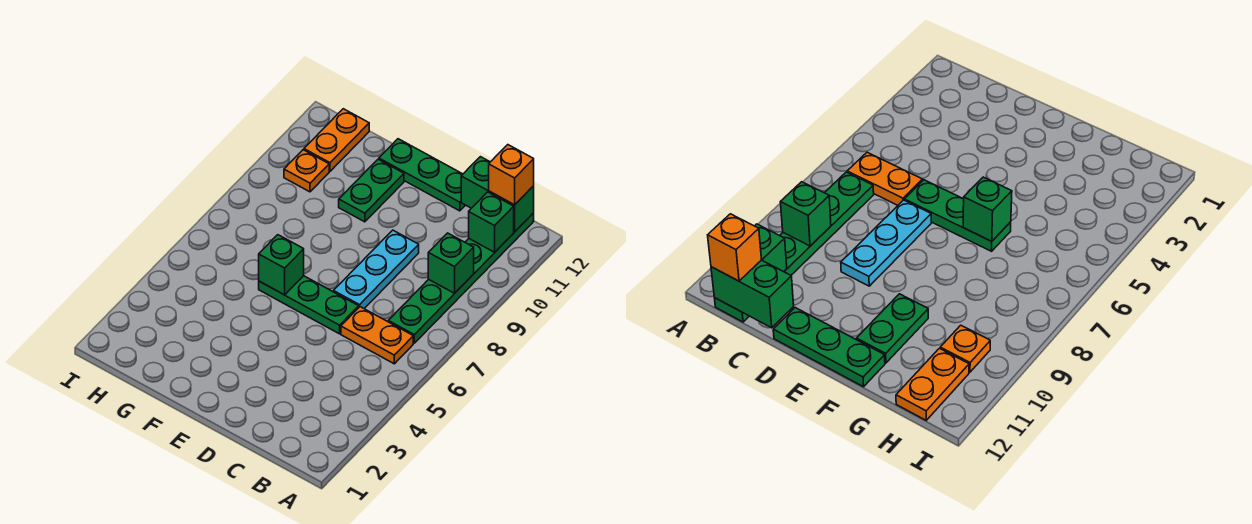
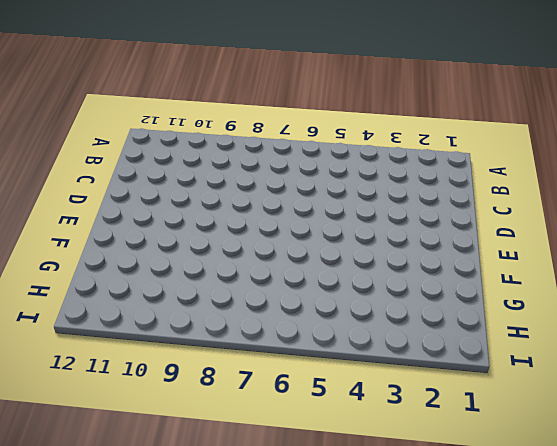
none -> orange 1x2 plate [341,307,413,364]
none -> green 1x6 plate [388,213,534,343]
none -> green 1x3 plate [259,276,359,334]

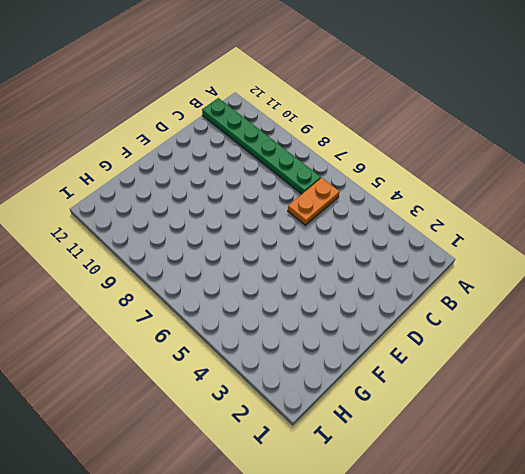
none -> green 1x3 plate [259,276,359,334]
none -> cyan 1x3 plate [334,230,419,309]
none -> green 1x3 plate [379,139,465,211]

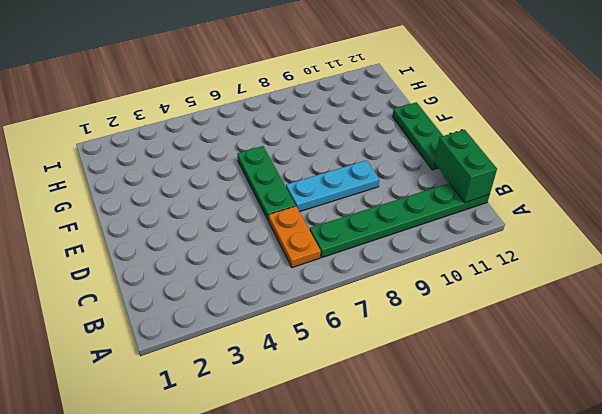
none -> green 1x2 plate [339,159,404,222]
none -> orange 1x1 plate [284,150,329,192]
none -> orange 1x2 plate [304,109,369,171]

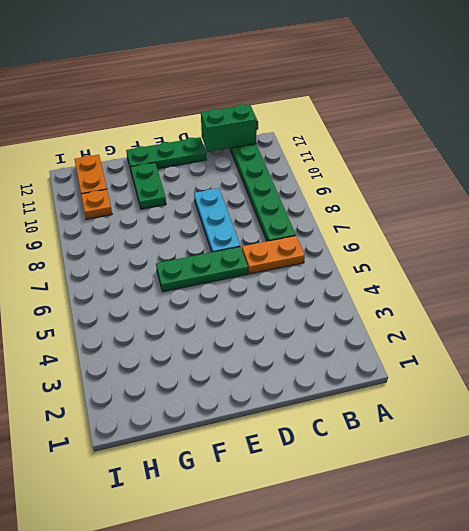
none -> green 1x1 brick [428,233,474,293]
none -> green 1x1 brick [469,192,514,252]
none -> green 1x1 brick [259,235,304,295]

